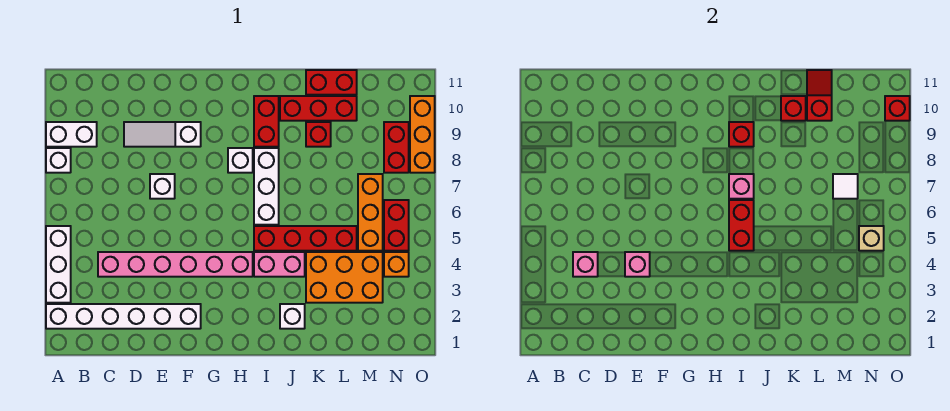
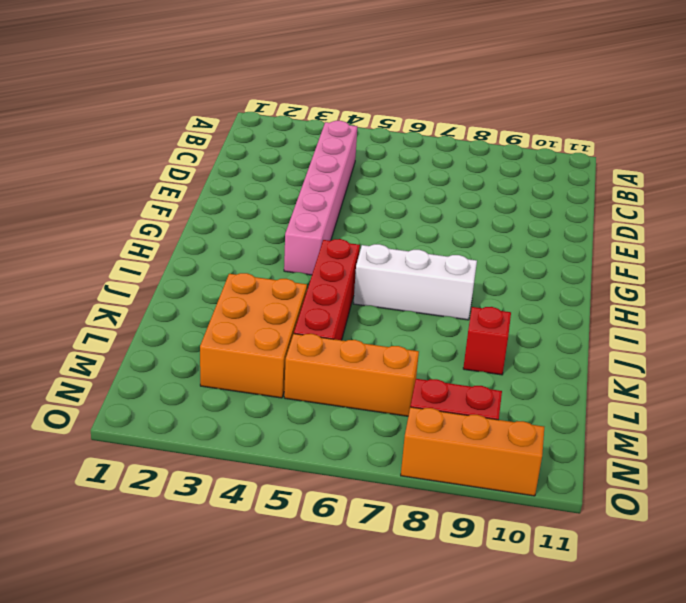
none -> white 1x6 brick [46,304,201,329]
none -> white 1x3 brick [46,226,71,303]
none -> white 1x1 brick [46,148,71,173]
none -> white 1x2 brick [46,122,97,147]

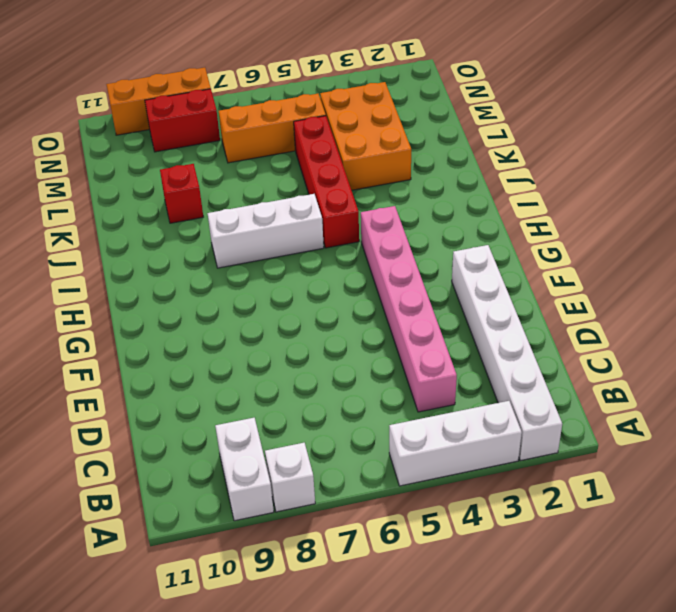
none -> white 1x3 slope [124,122,201,147]
none -> white 1x1 brick [150,174,175,199]
none -> white 1x1 brick [228,148,253,173]
none -> pink 1x2 brick [254,252,305,277]

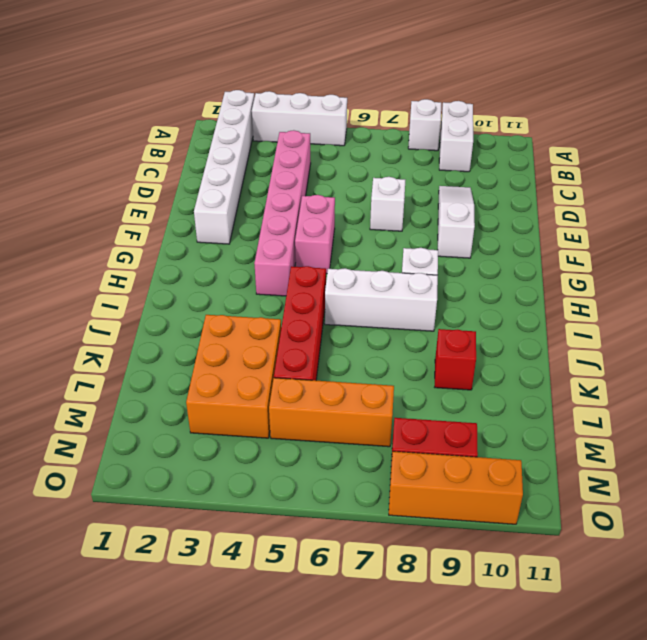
pink 1x2 brick [295,195,335,274] -> pink 1x2 brick moved to [254,252,305,277]
none -> red 1x2 brick [254,96,279,147]
none -> white 1x1 brick [280,304,305,329]
none -> red 1x3 brick [280,96,357,121]
none -> red 1x2 brick [306,70,357,95]

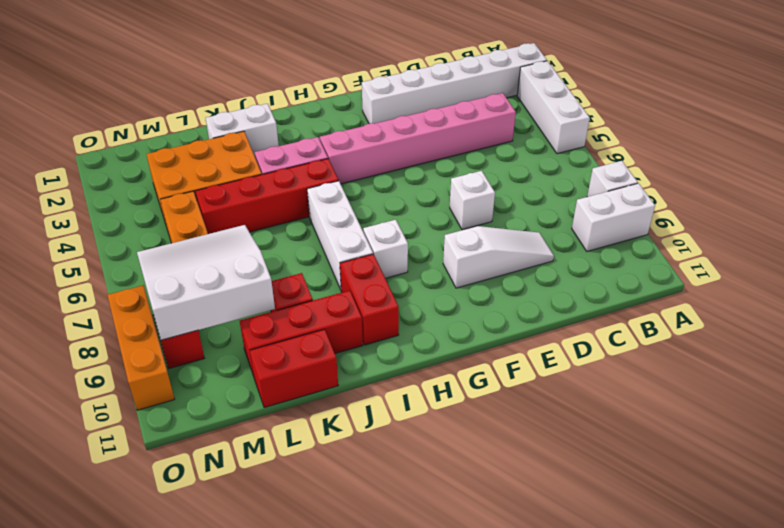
white 1x2 brick [206,104,279,156] -> white 1x1 brick [280,304,305,329]
white 3x3 slope [137,225,275,340] -> white 1x1 tile [833,174,858,199]
none -> orange 1x1 brick [384,252,409,277]
none -> red 1x2 brick [384,200,409,251]
none -> pink 1x1 brick [573,252,598,277]
none -> pink 1x1 brick [625,252,650,277]

